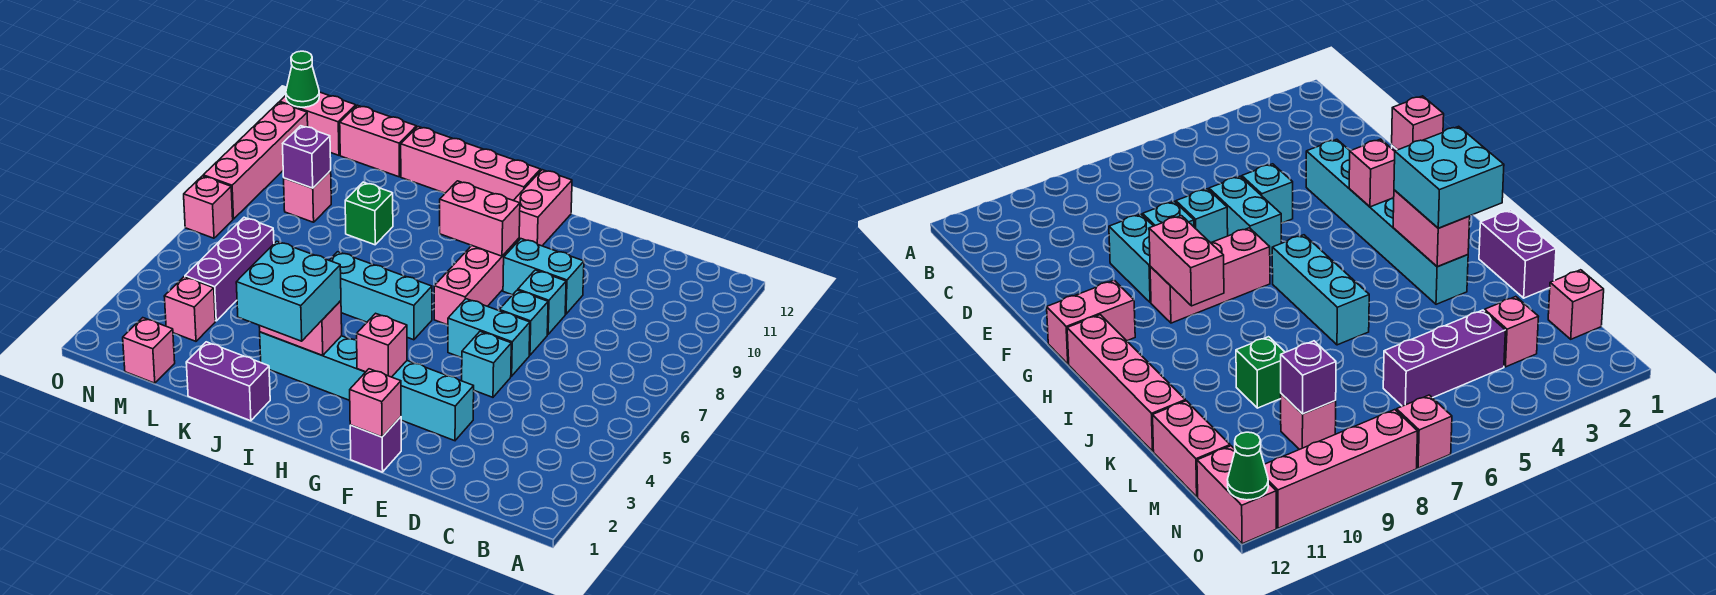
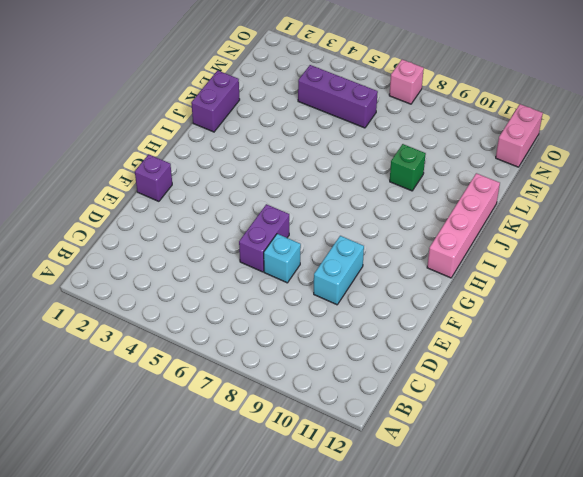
purple 1x2 brick [239,204,289,272] -> cyan 1x2 brick [448,299,530,376]
none -> cyan 1x6 brick [260,332,474,441]
none -> cyan 1x1 brick [462,331,511,397]
none -> cyan 1x1 brick [518,270,566,335]

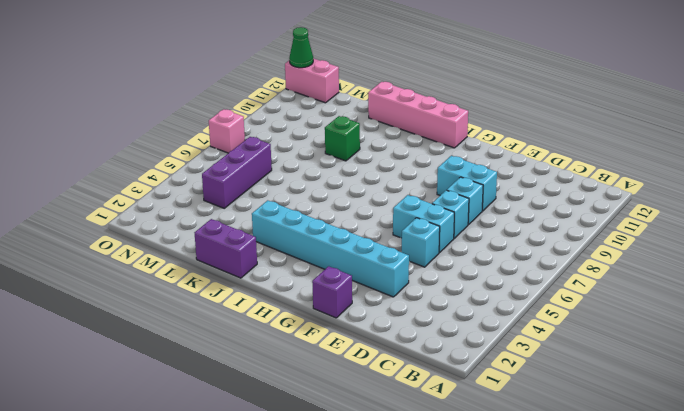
none -> pink 1x3 brick [434,238,519,325]
none -> pink 1x2 brick [513,170,572,246]
none -> cyan 1x3 brick [329,252,432,340]

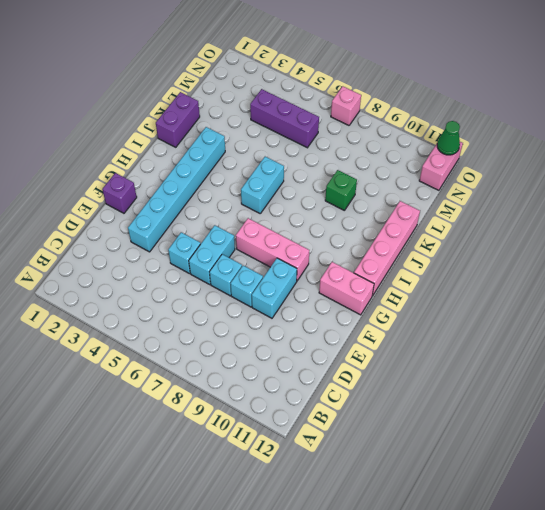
cyan 1x2 brick [241,157,284,213] -> cyan 1x3 brick [329,252,432,340]
none -> pink 1x2 brick [340,105,416,177]
none -> pink 1x1 brick [123,318,175,383]
none -> pink 1x1 brick [164,277,215,341]

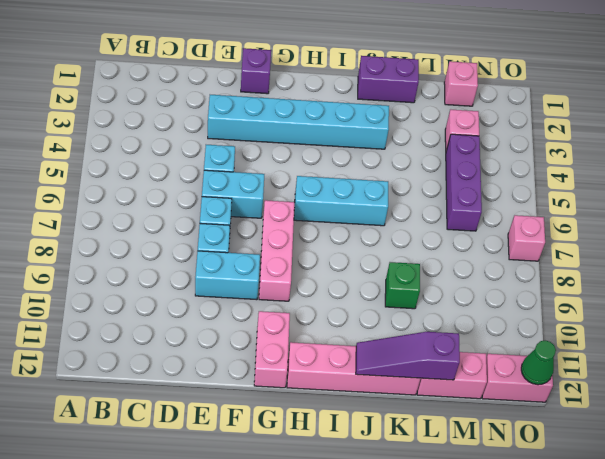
purple 1x3 slope [356,332,460,380] -> none
none -> pink 1x1 brick [284,170,331,222]
none -> pink 1x4 brick [203,102,308,219]
none -> pink 1x1 brick [350,369,401,437]

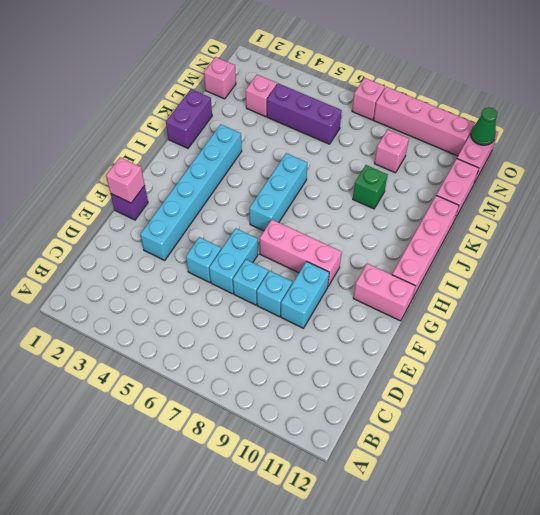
none -> pink 1x1 brick [357,313,407,377]
none -> pink 1x2 brick [440,181,520,256]
none -> pink 1x2 brick [259,301,342,355]

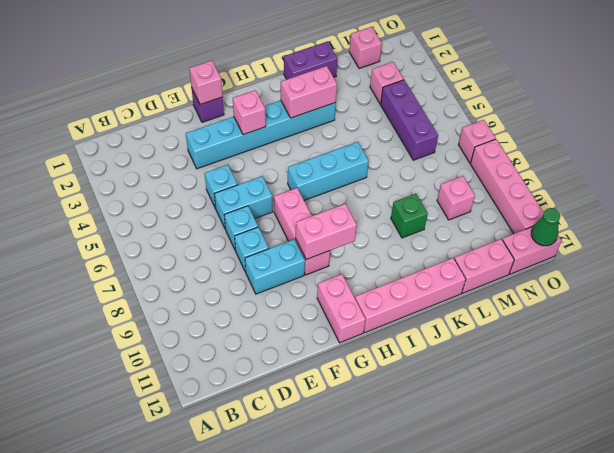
none -> purple 1x1 brick [283,126,331,188]
none -> cyan 2x2 brick [236,241,341,341]

